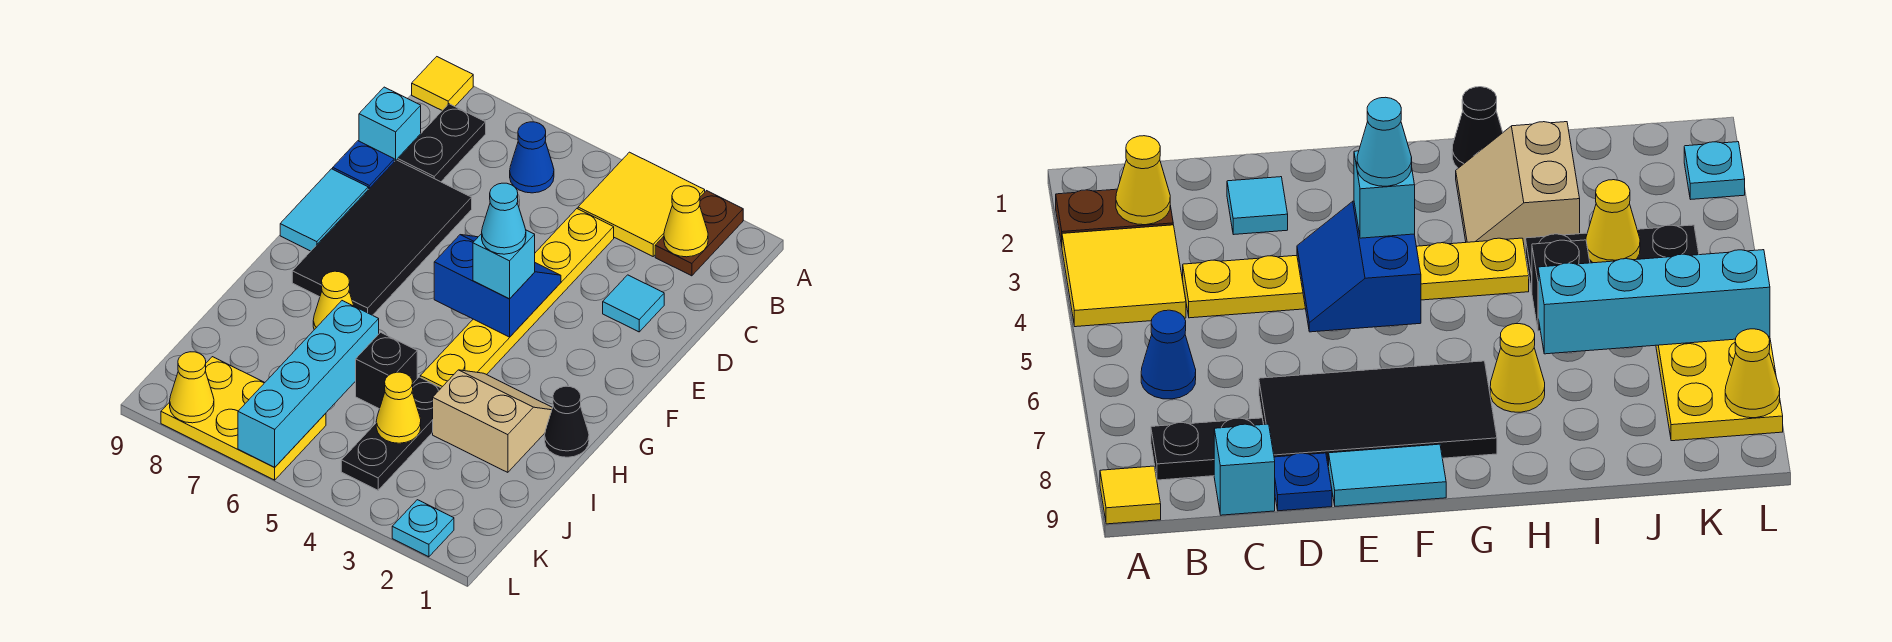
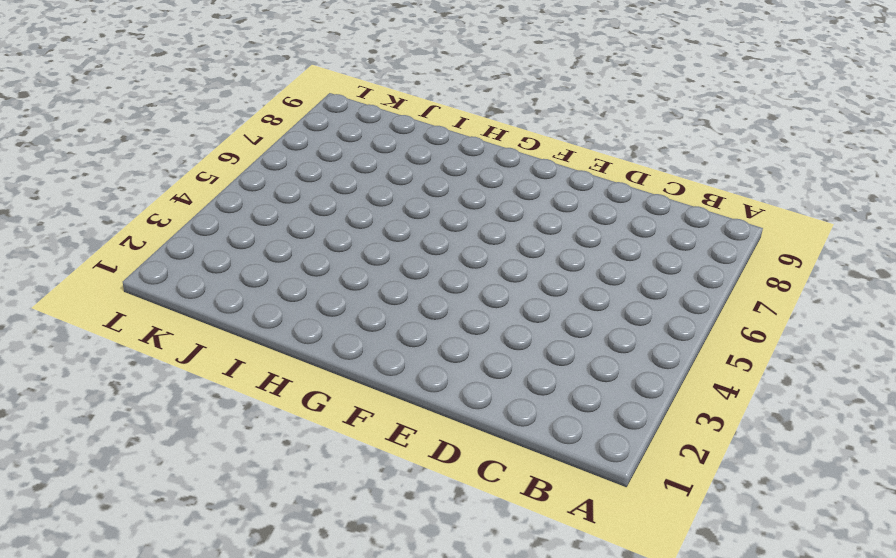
none -> brown 1x2 plate [655,191,743,276]
none -> yellow 2x2 tile [578,152,705,256]
none -> yellow 1x1 tile [412,57,473,110]

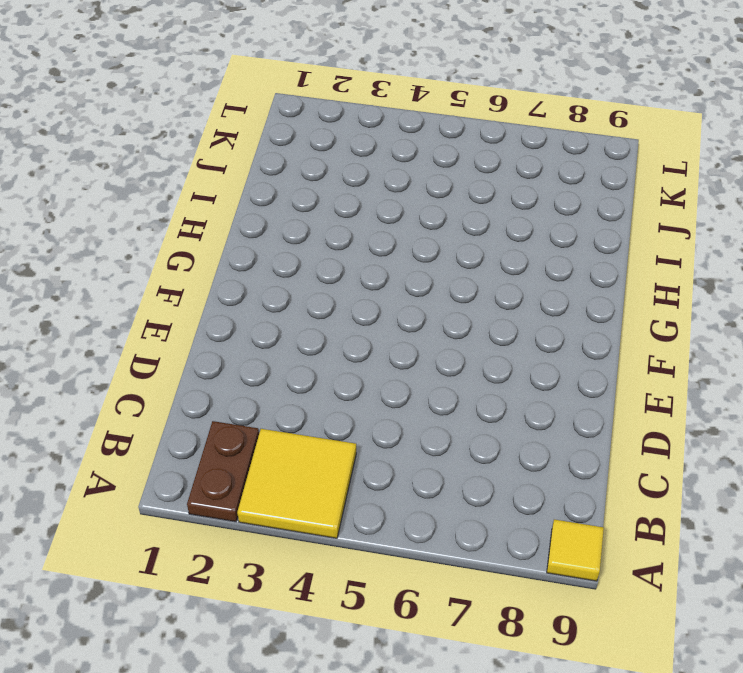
none -> blue 1x1 cone [510,122,554,193]
none -> black 1x2 plate [398,104,486,182]
none -> yellow 1x6 plate [420,209,614,388]

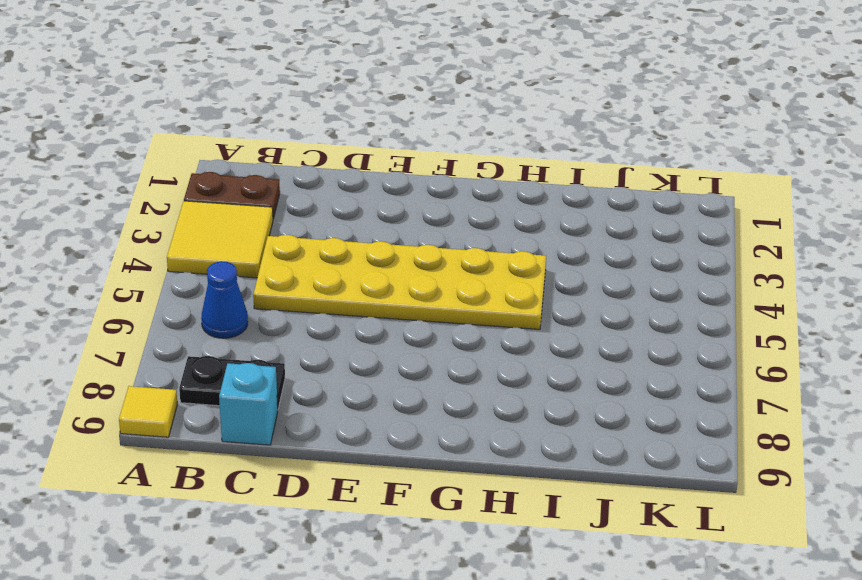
yellow 2x6 plate [253,235,546,329] -> yellow 1x6 plate [420,209,614,388]
none -> cyan 1x1 tile [603,275,664,332]
none -> black 2x4 tile [292,160,472,315]
none -> blue 1x1 plate [333,141,394,190]

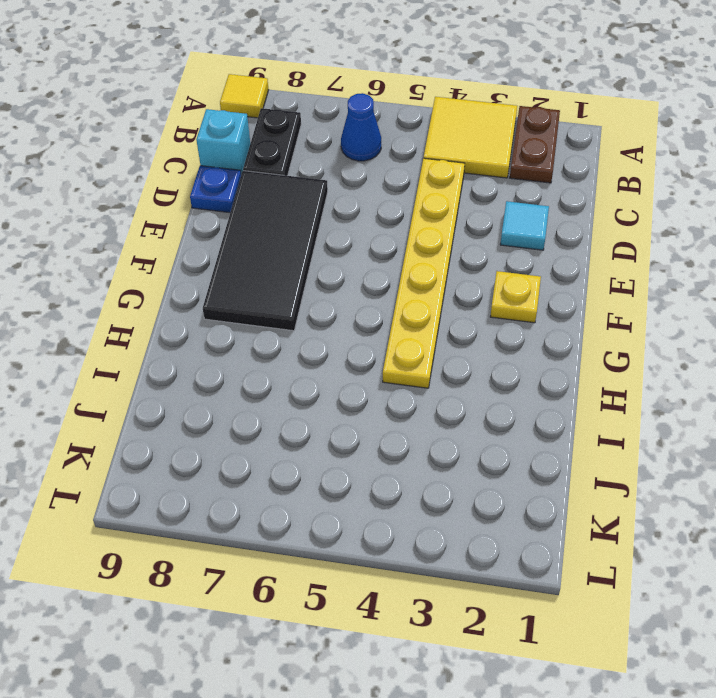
yellow 1x1 plate [490,271,541,323] -> none
none -> cyan 1x2 tile [280,169,368,251]
none -> black 1x1 cone [545,386,589,457]
none -> tan 2x2 slope [433,370,553,472]

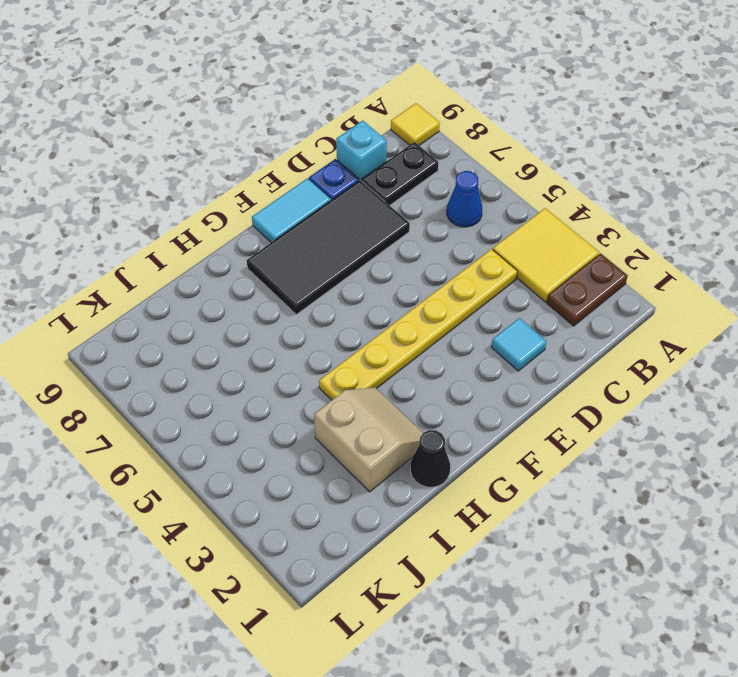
none -> yellow 1x1 cone [313,271,354,330]
none -> black 1x3 plate [341,377,441,490]
none -> black 1x1 brick [356,332,417,409]

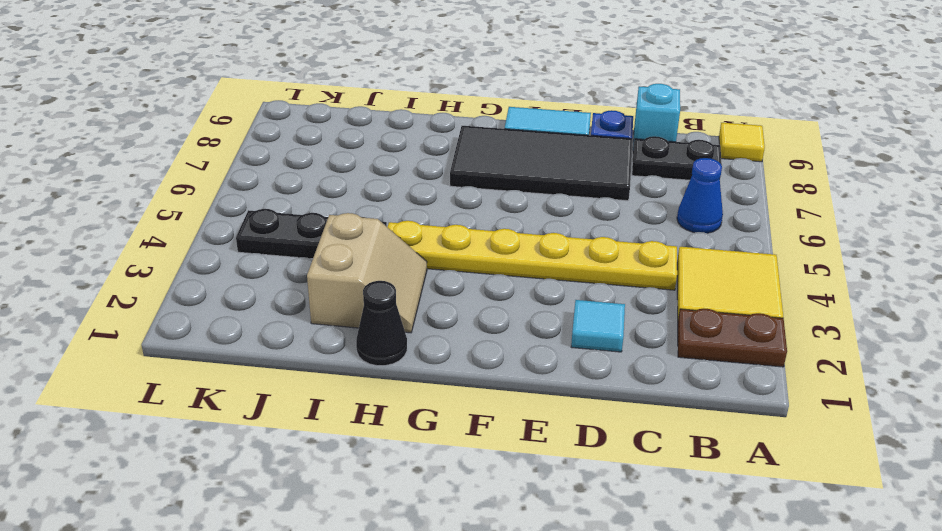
none -> yellow 1x1 cone [313,271,354,330]
none -> black 1x1 brick [356,332,417,409]
none -> yellow 2x3 plate [161,357,326,480]

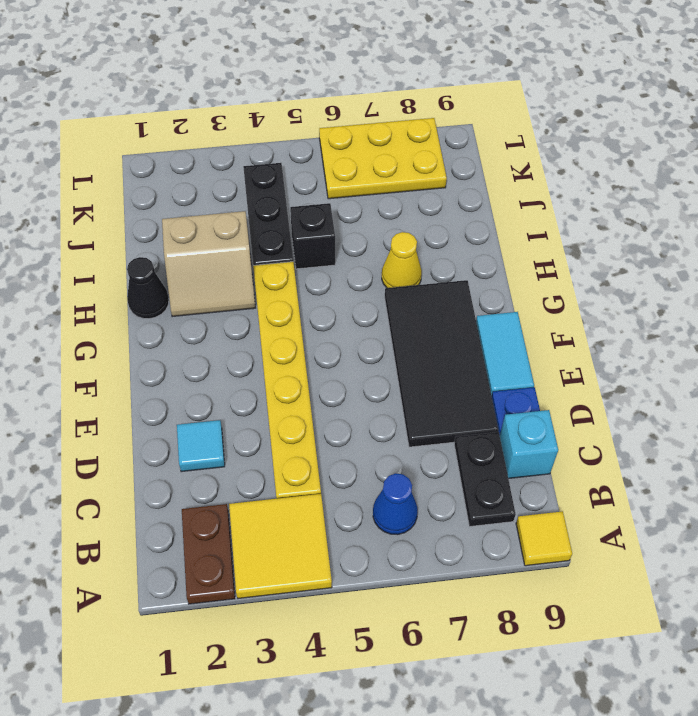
none -> cyan 1x1 plate [392,500,454,557]
none -> yellow 1x1 cone [664,186,708,257]
none -> blue 2x2 slope [434,235,561,337]

